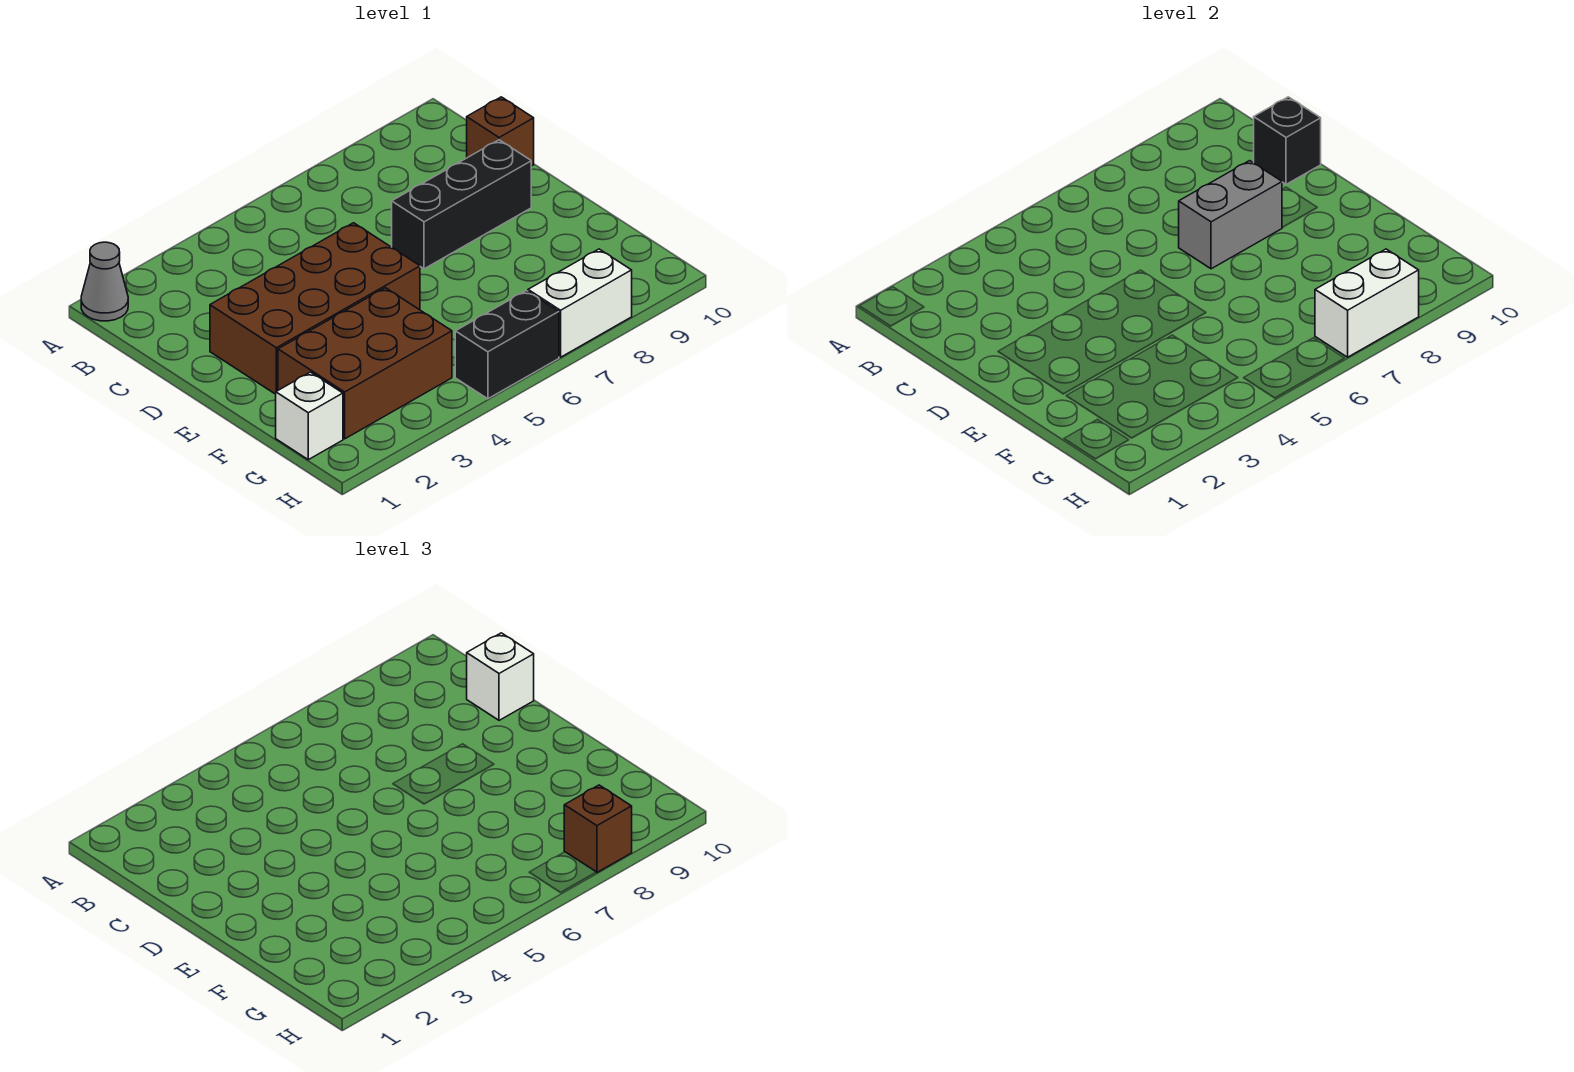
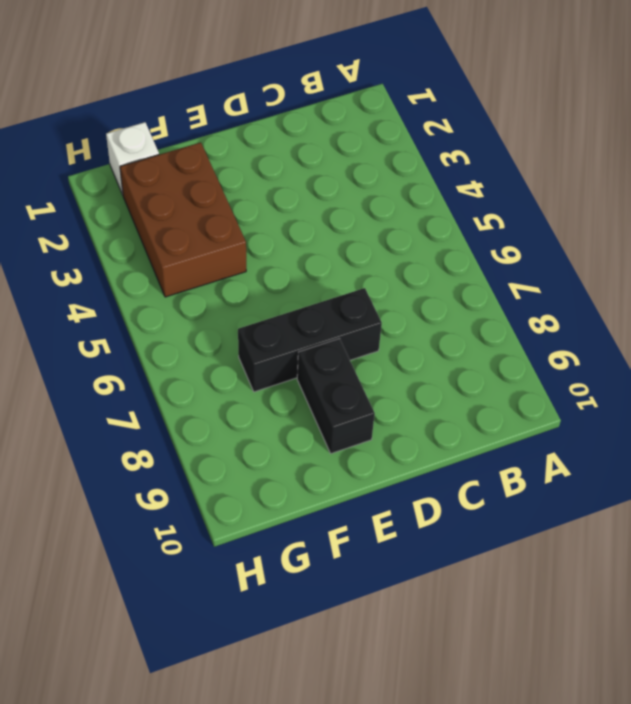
black 1x3 brick [238,288,382,392] -> black 1x3 brick turned to [392,140,531,269]
black 1x2 brick [297,339,375,454] -> black 1x2 brick moved to [455,291,559,399]
none -> grey 1x1 cone [81,242,128,321]
none -> brown 1x1 brick [467,97,534,166]
none -> brown 2x4 brick [210,223,420,394]

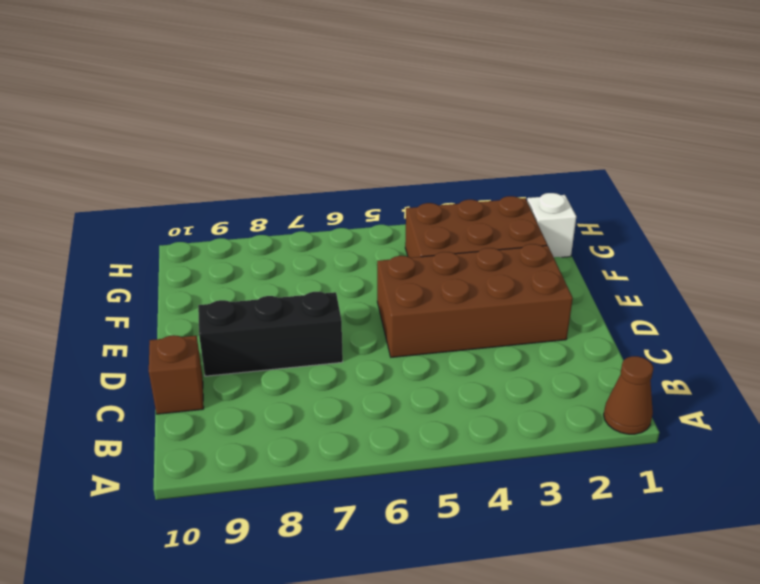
brown 1x1 cone [604,356,653,434] -> grey 1x1 cone [81,242,128,321]
none -> black 1x2 brick [455,291,559,399]
none -> white 1x2 brick [528,249,632,357]
none -> black 1x1 brick [1254,97,1321,184]

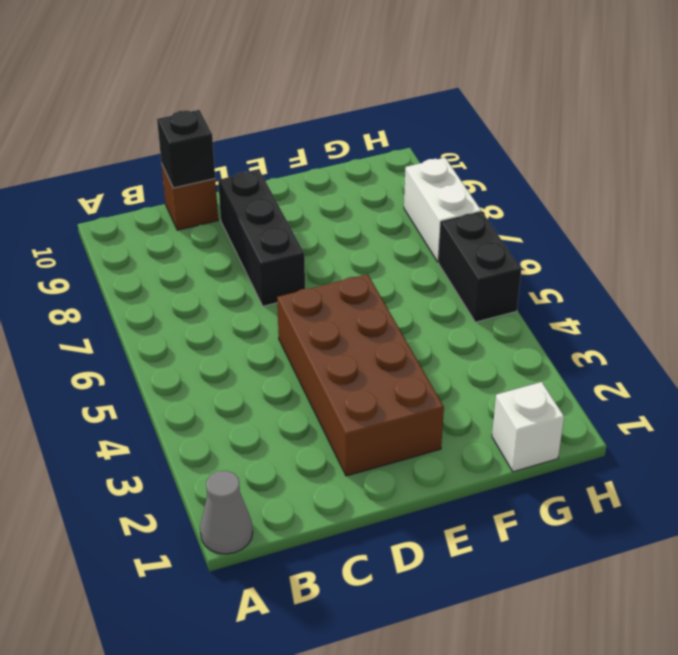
none -> brown 2x3 brick [278,288,452,439]
none -> grey 1x2 brick [1179,161,1282,269]
none -> white 1x2 brick [1315,249,1419,357]

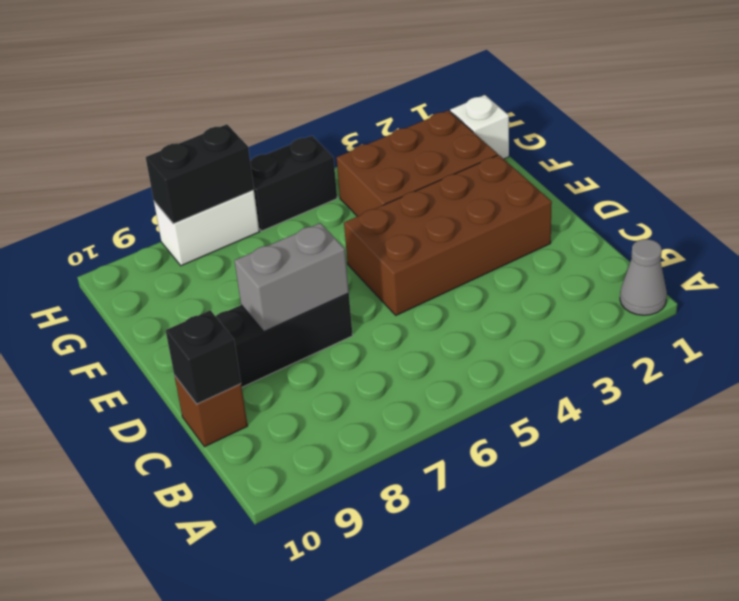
black 1x2 brick [146,124,254,224] -> white 1x2 brick [1315,249,1419,357]
none -> white 1x1 brick [467,633,534,720]
none -> brown 1x1 brick [564,785,632,872]

